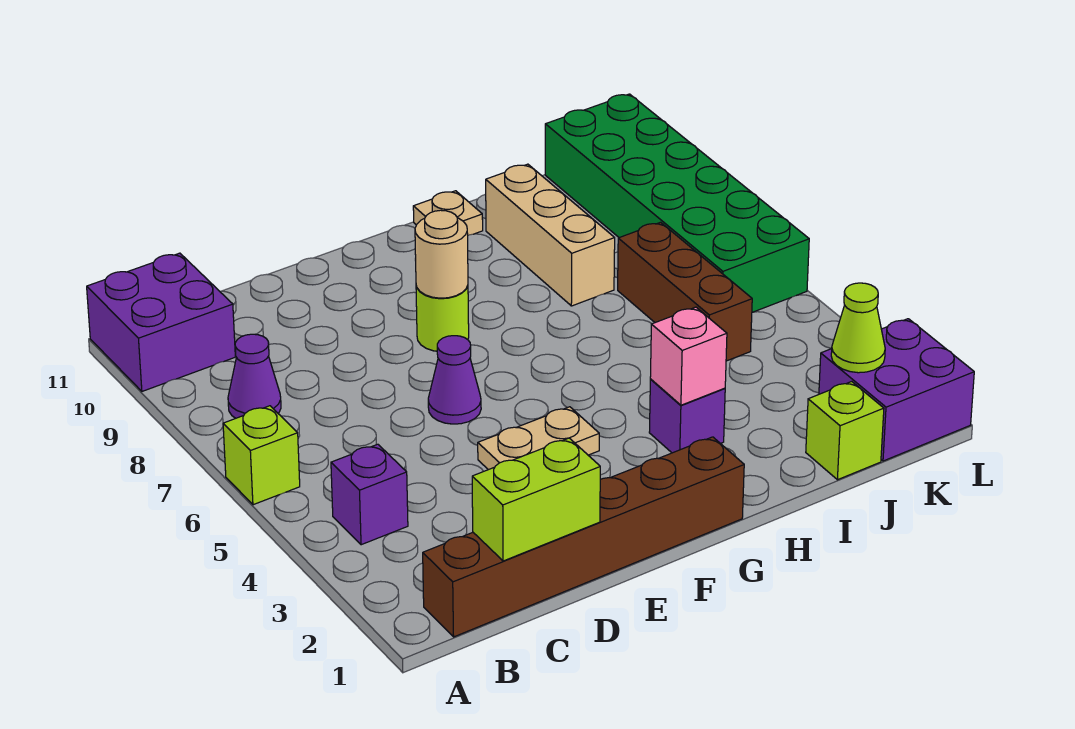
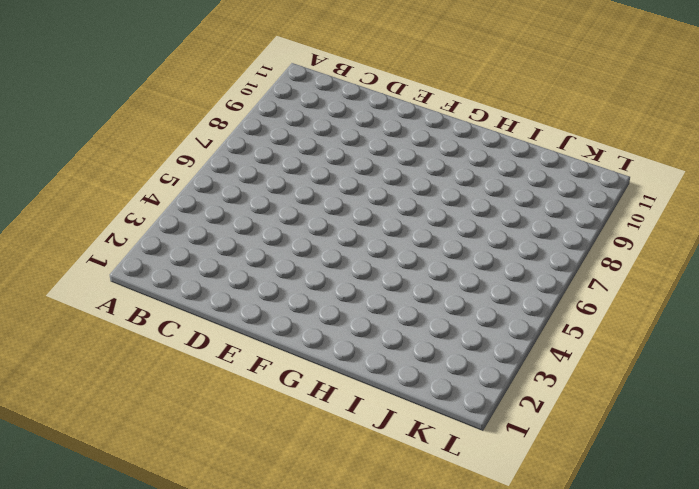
none -> lime 1x1 brick [223,406,300,505]
none -> purple 2x2 brick [87,253,235,391]
none -> brown 1x6 brick [423,437,744,637]

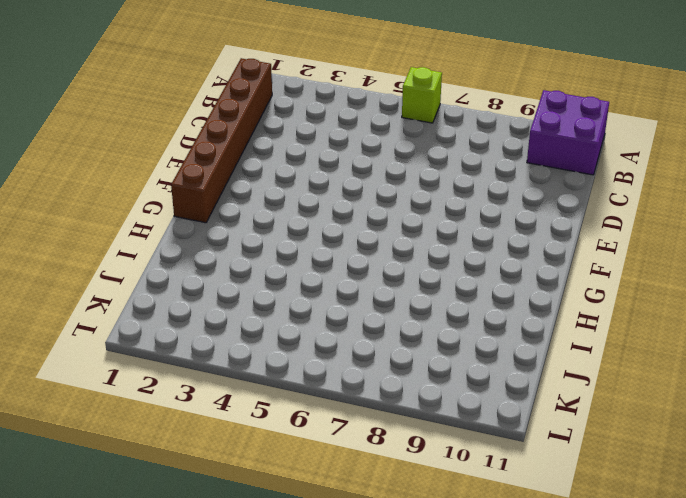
none -> purple 1x1 brick [331,444,408,545]
none -> purple 1x1 cone [228,334,281,418]
none -> tan 1x2 plate [478,407,599,470]

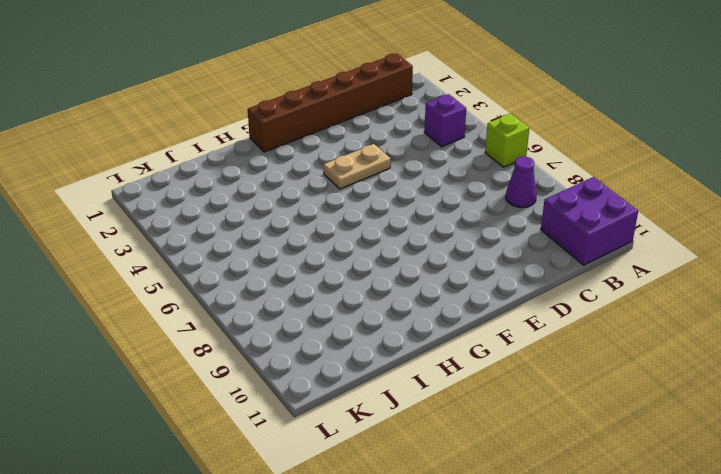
none -> purple 1x1 cone [428,336,481,424]
none -> lime 1x1 round brick [416,286,469,351]
none -> purple 1x1 brick [649,380,725,453]

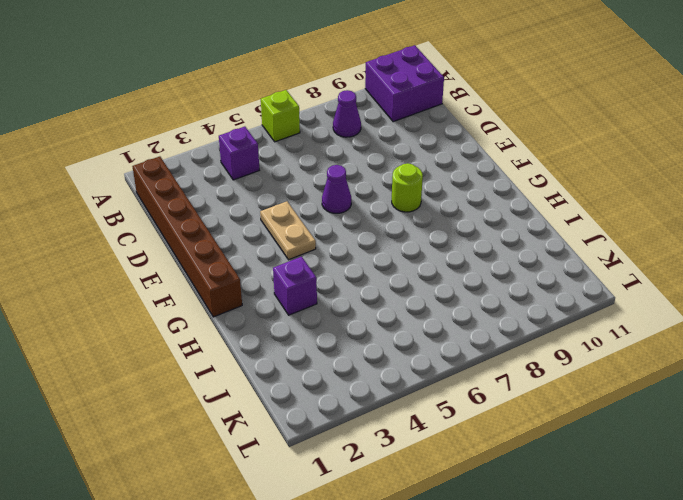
none -> tan 1x1 plate [413,191,483,235]
none -> tan 1x3 brick [486,164,615,306]
none -> lime 1x1 brick [806,382,884,480]

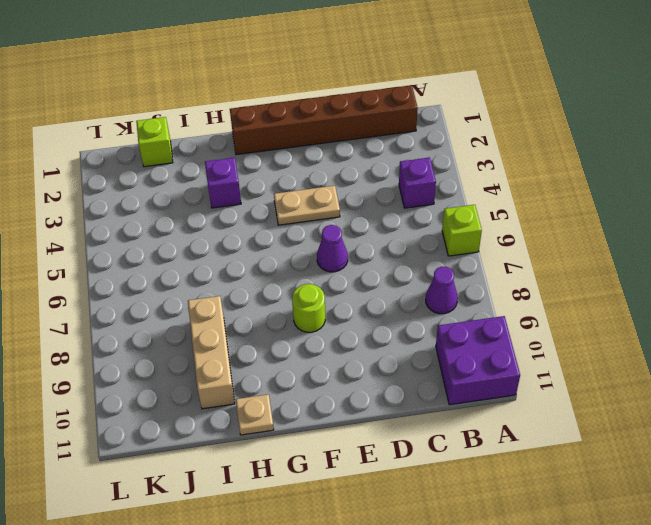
none -> brown 1x3 brick [618,222,752,361]
none -> purple 2x2 brick [819,319,974,461]
none -> green 2x6 brick [545,94,809,312]

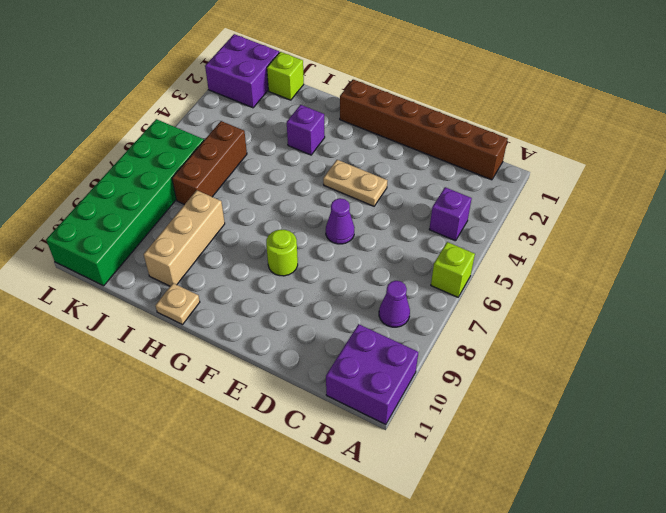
none -> lime 1x2 brick [472,438,600,561]
none -> tan 1x1 round brick [415,210,468,298]
none -> pink 1x1 brick [650,307,727,405]

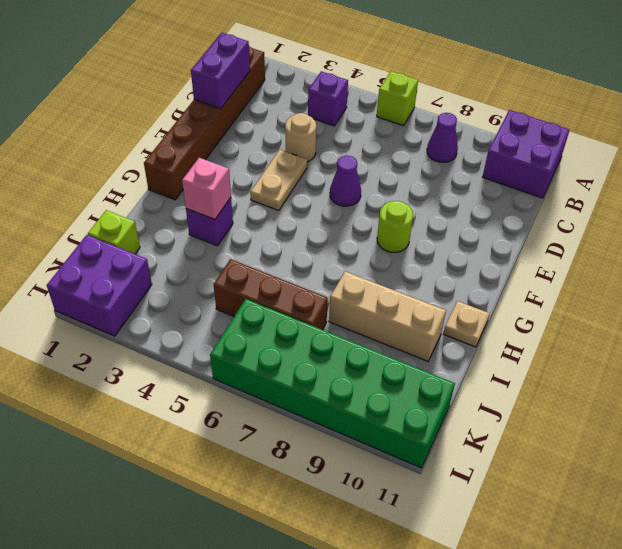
purple 1x2 brick [191,33,250,109] -> lime 1x2 brick [472,438,600,561]
tan 1x1 round brick [285,113,316,162] -> tan 1x1 round brick moved to [415,210,468,298]
none -> lime 1x1 cone [831,283,885,373]

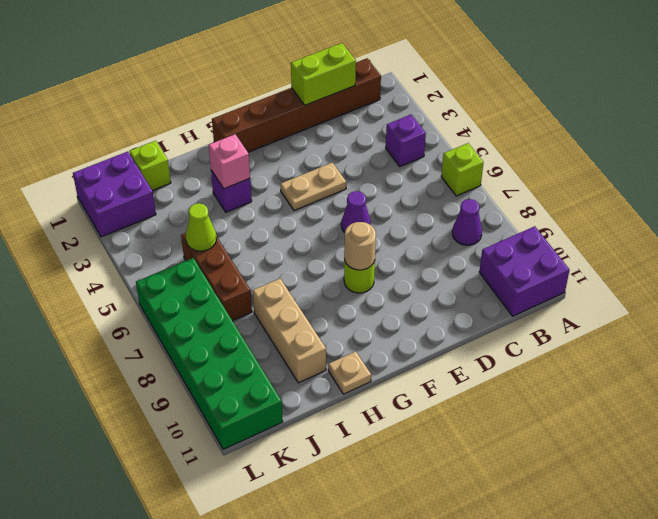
lime 1x1 cone [186,203,216,251] -> lime 1x1 cone moved to [831,283,885,373]

